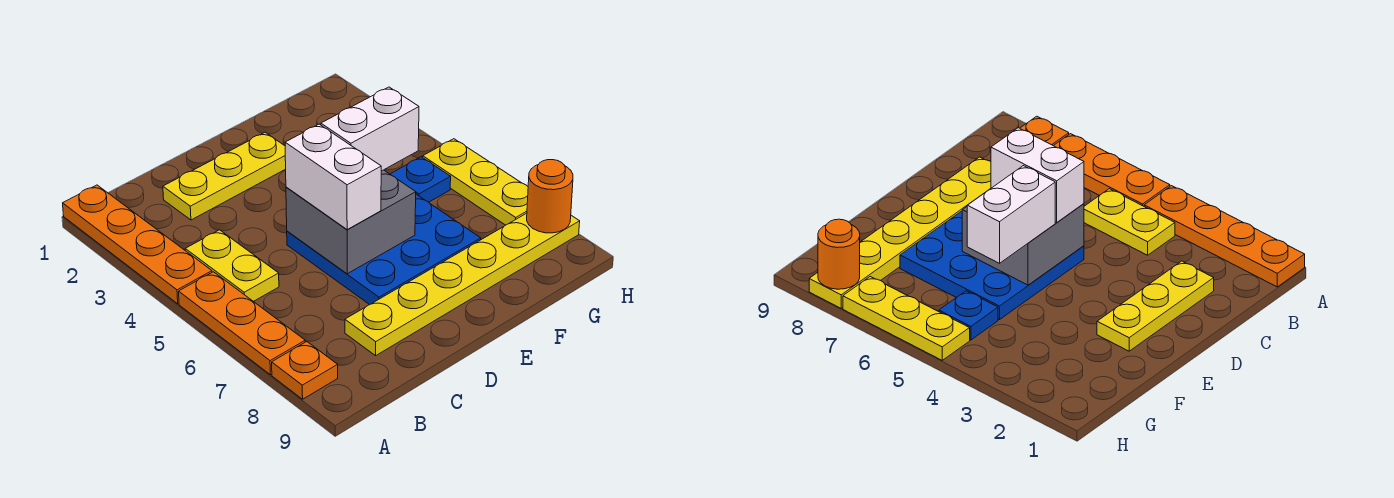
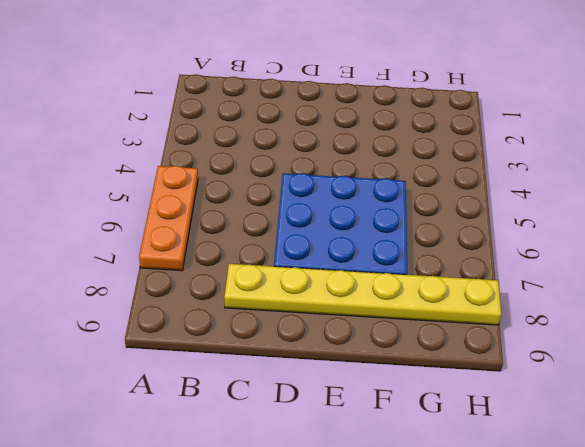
none -> orange 1x4 plate [63,185,212,304]
none -> orange 1x1 plate [272,341,338,399]
none -> yellow 1x2 plate [185,230,279,301]

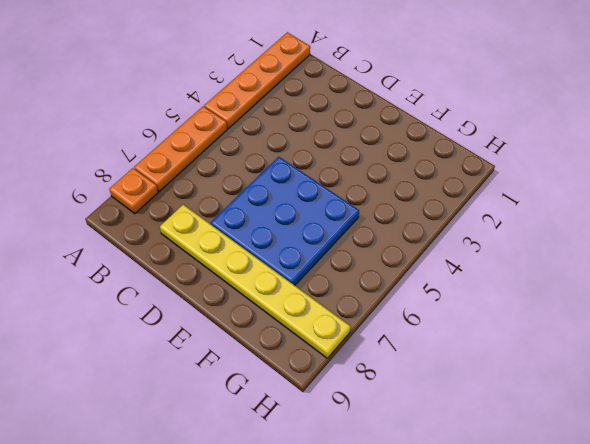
none -> yellow 1x2 plate [185,230,279,301]
none -> yellow 1x3 plate [163,132,286,220]
none -> blue 1x1 plate [390,157,451,202]

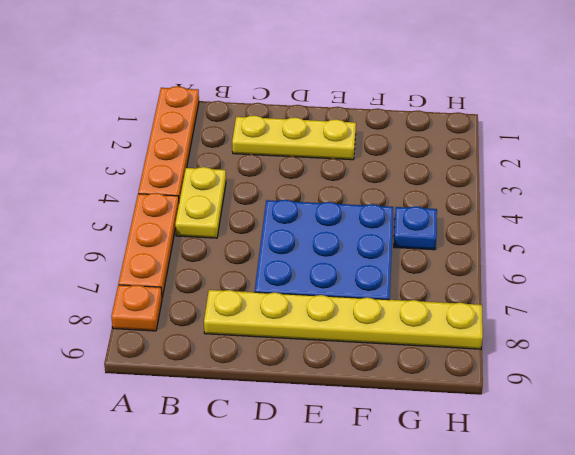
none -> yellow 1x3 plate [423,139,528,225]
none -> grey 2x2 brick [286,170,416,274]
none -> orange 1x1 round brick [527,160,573,233]

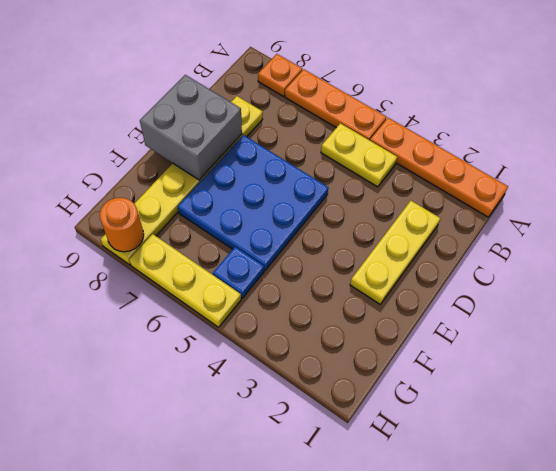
grey 2x2 brick [140,75,242,180] -> grey 2x2 brick moved to [286,170,416,274]
none -> white 1x2 brick [285,124,381,229]
none -> white 1x2 brick [321,87,419,171]

